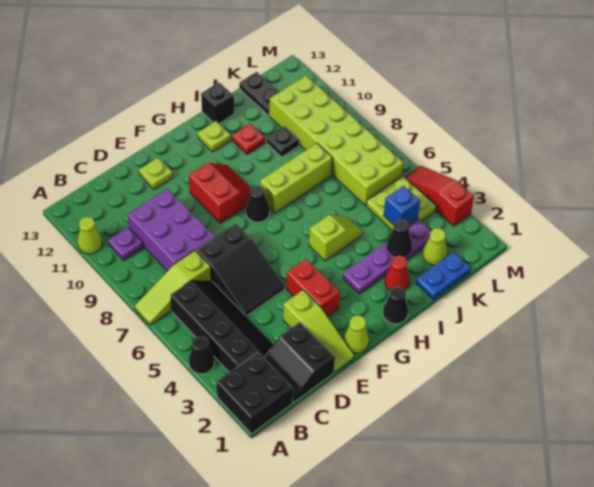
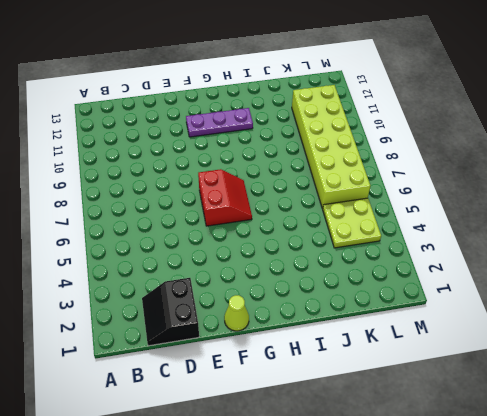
red 2x2 slope [198,169,252,226] -> red 2x2 slope moved to [189,163,251,223]
purple 1x3 plate [186,108,253,137] -> none
none -> black 2x2 brick [217,352,293,434]
none -> black 1x1 cone [189,336,214,374]
none -> lime 1x3 slope [135,251,211,325]
none -> lime 1x1 cone [77,217,102,254]

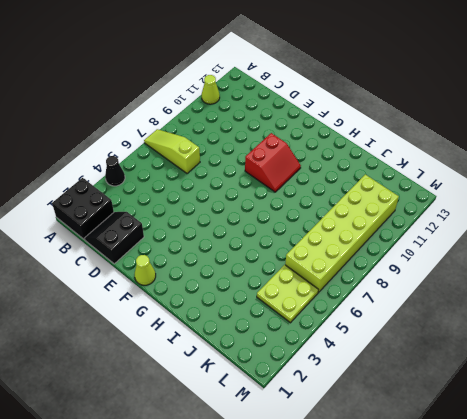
none -> black 2x4 slope [170,281,274,372]
none -> purple 1x1 plate [108,227,143,260]
none -> purple 2x3 brick [127,189,215,271]
none -> black 2x3 slope [196,223,285,316]

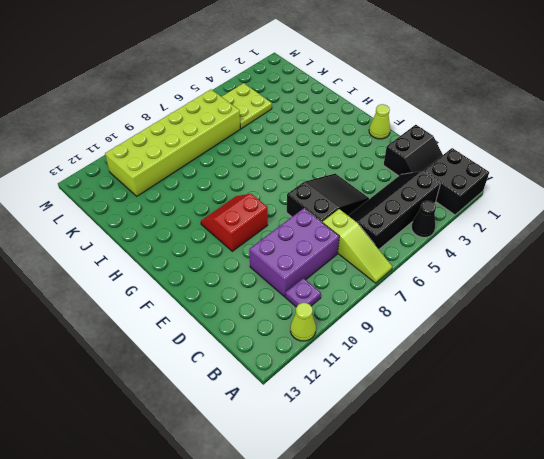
none -> lime 1x3 slope [283,290,354,372]
none -> lime 1x1 plate [139,158,173,189]
none -> red 1x2 brick [287,259,340,317]
none -> black 1x1 cone [246,185,270,222]

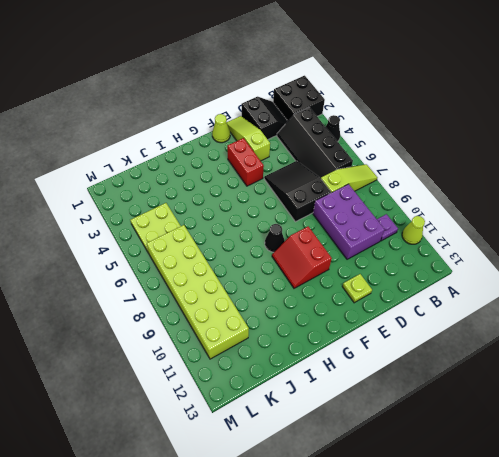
none -> black 1x1 cone [383,287,408,324]
none -> purple 1x4 plate [343,220,431,294]
none -> lime 1x2 slope [309,215,363,261]
none -> lime 1x3 brick [260,143,332,213]

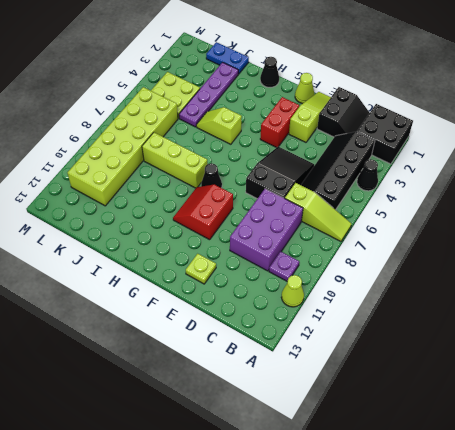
purple 1x4 plate [179,62,238,127] -> purple 1x4 plate turned to [343,220,431,294]
none -> lime 1x1 plate [198,121,231,152]
none -> red 1x1 cone [385,256,410,291]
none -> red 1x1 plate [232,124,265,155]
none -> black 1x1 brick [201,82,234,124]

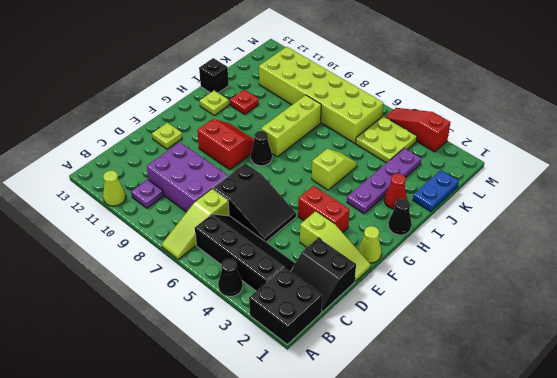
none -> black 1x1 plate [267,126,300,157]
none -> lime 1x1 cone [423,228,447,265]
none -> black 1x2 plate [239,72,279,116]
none -> black 1x1 cone [387,219,412,256]

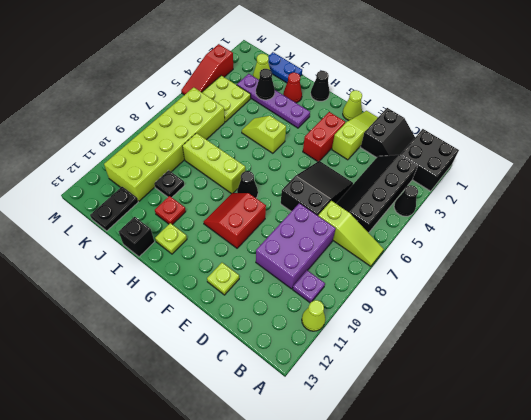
none -> blue 1x1 brick [384,186,420,225]

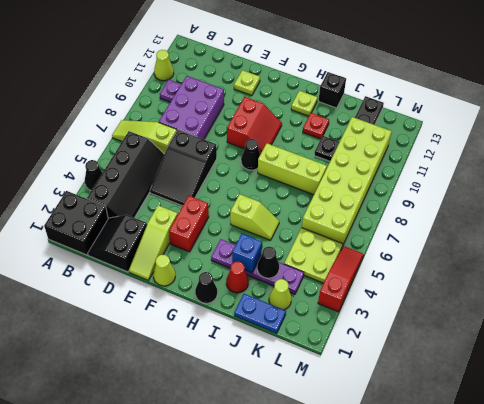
blue 1x1 brick [232,234,262,273] -> blue 1x1 brick moved to [384,186,420,225]

